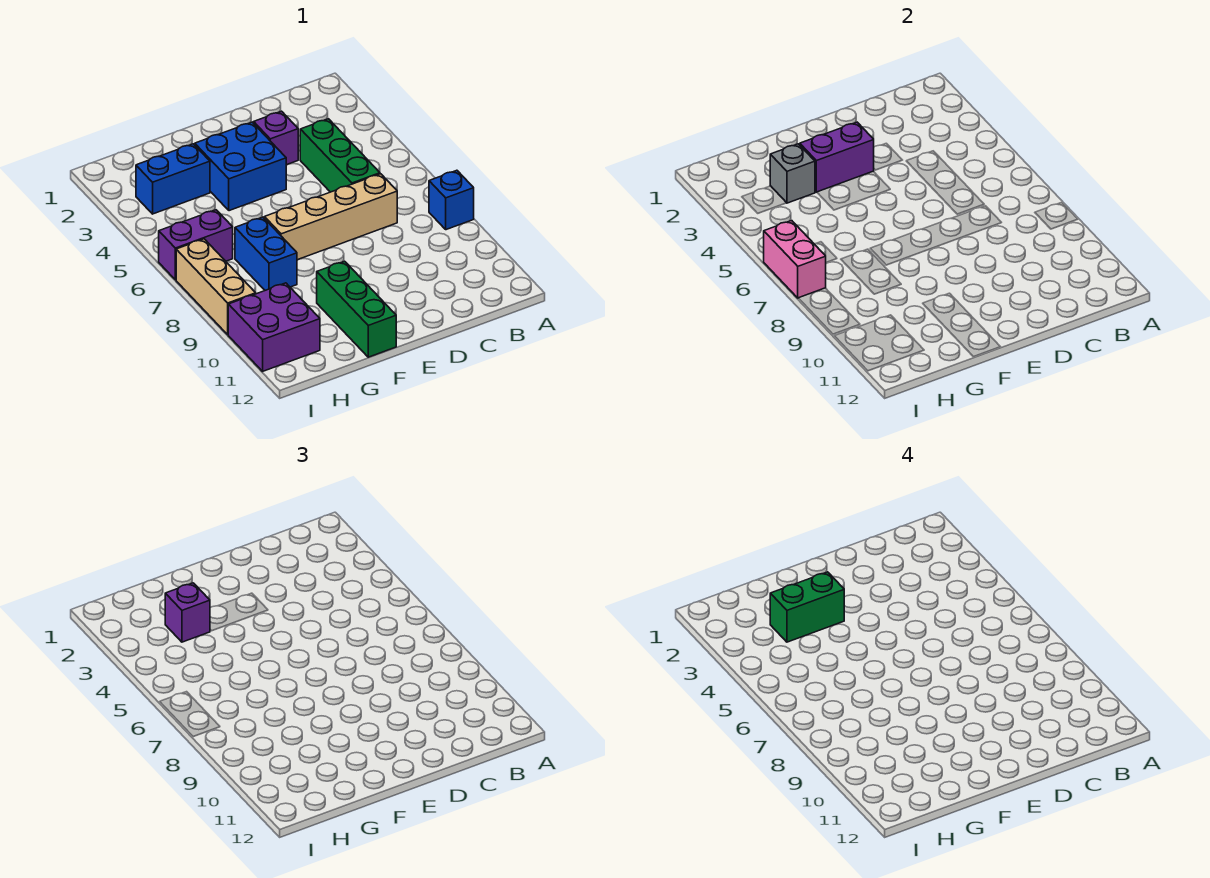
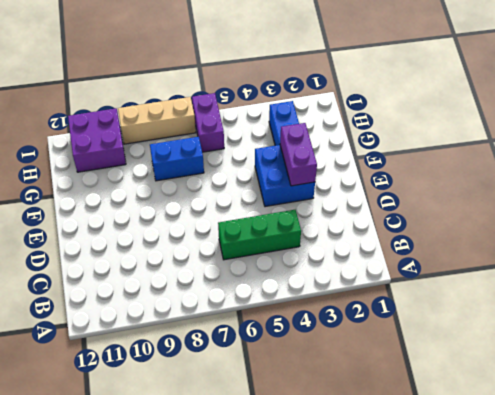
none -> blue 1x1 brick [429,170,474,230]
none -> tan 1x4 brick [264,174,397,260]
none -> purple 1x1 brick [254,111,298,165]

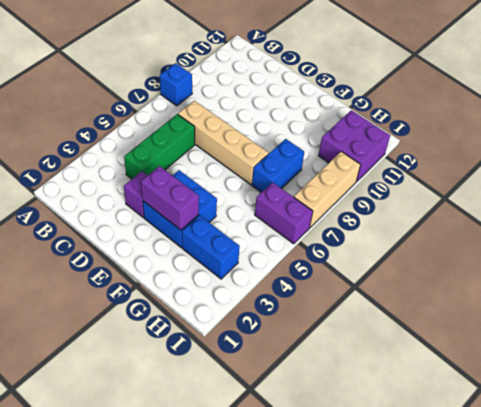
none -> green 1x3 brick [317,261,396,357]
none -> grey 1x1 brick [770,144,815,203]
none -> pink 1x2 brick [764,221,826,298]

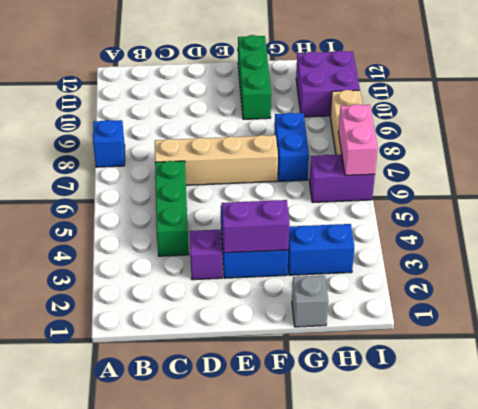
grey 1x1 brick [292,276,328,327] -> grey 1x1 brick moved to [770,144,815,203]
none -> purple 1x1 brick [165,583,210,642]
none -> green 1x2 brick [770,572,844,642]

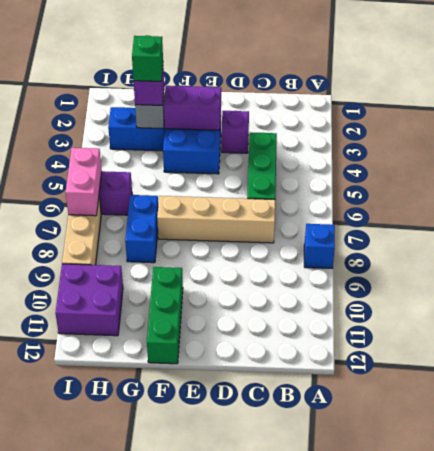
green 1x1 brick [132,35,163,81] -> green 1x2 brick [770,572,844,642]

